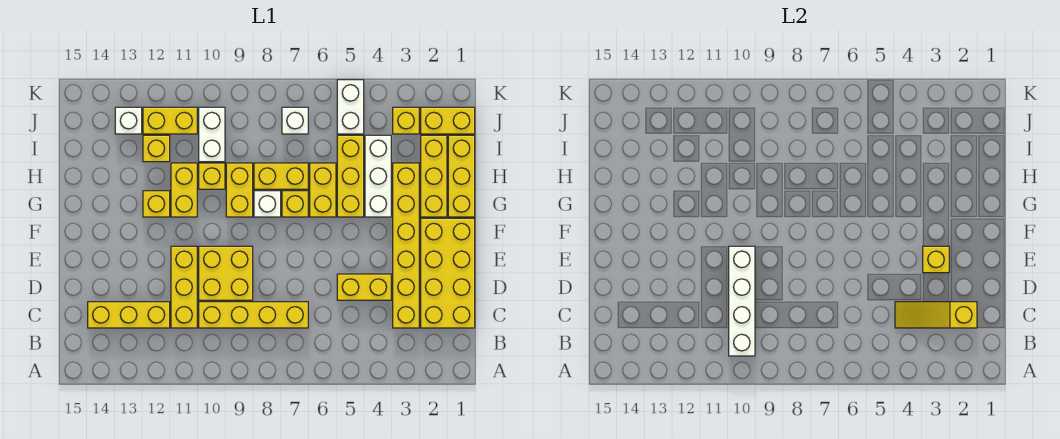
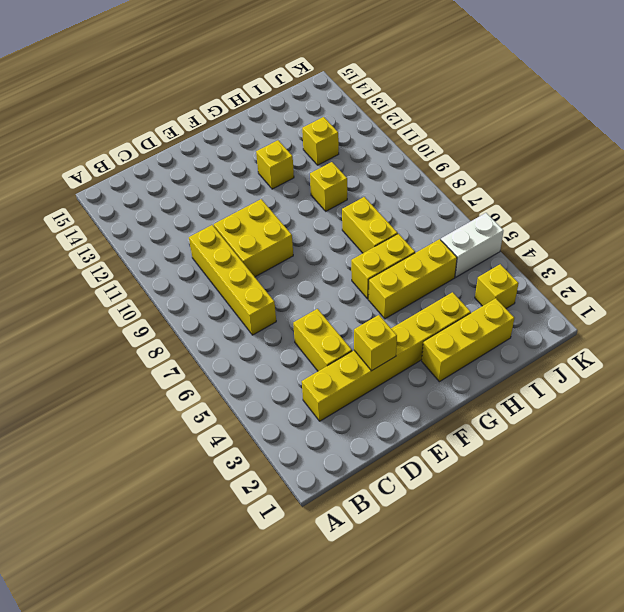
none -> yellow 2x4 brick [421,218,475,328]
none -> yellow 1x3 brick [171,246,197,328]
none -> yellow 1x3 brick [88,302,170,328]
none -> yellow 1x3 brick [448,135,475,217]

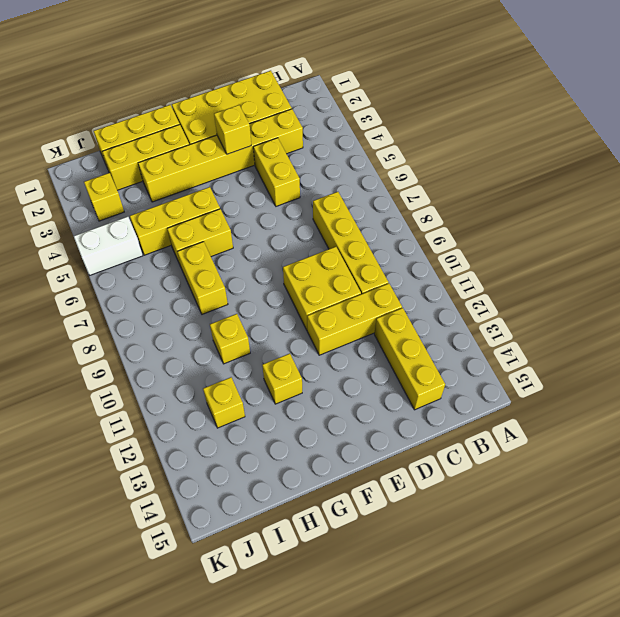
none -> white 1x3 brick [365,135,391,217]
none -> yellow 1x1 brick [282,191,308,217]
none -> white 1x1 brick [254,191,281,217]
none -> yellow 1x2 brick [226,163,253,217]

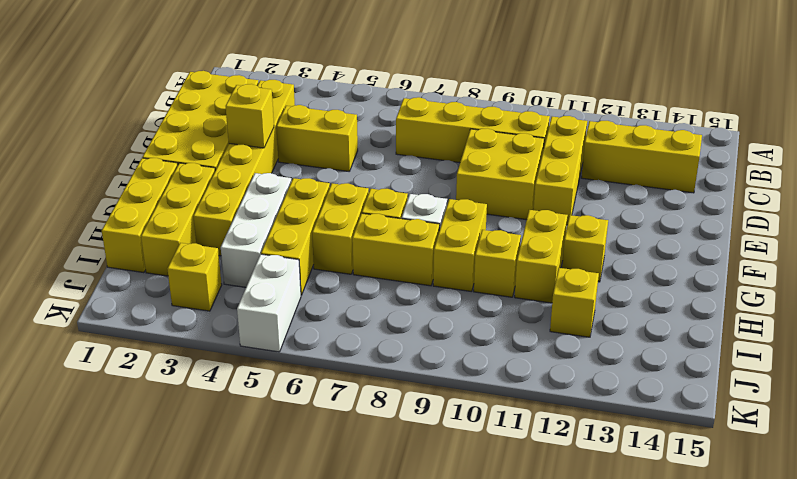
none -> white 1x2 brick [199,107,225,162]
none -> yellow 1x2 brick [421,107,475,134]
none -> white 1x1 brick [282,107,308,134]
none -> yellow 1x2 brick [143,107,197,134]

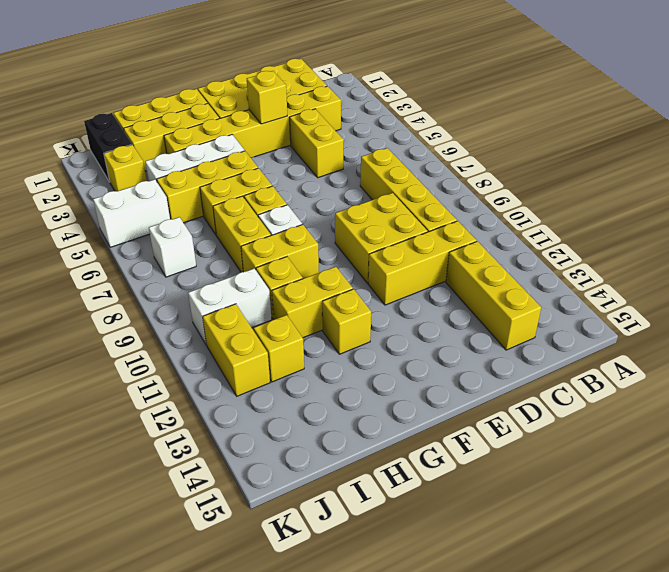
black 1x2 brick [84,113,132,181] -> yellow 1x2 brick [421,107,475,134]
none -> white 1x1 brick [115,107,142,134]
none -> white 1x4 brick [729,246,755,356]
none -> yellow 1x3 slope [895,302,977,328]

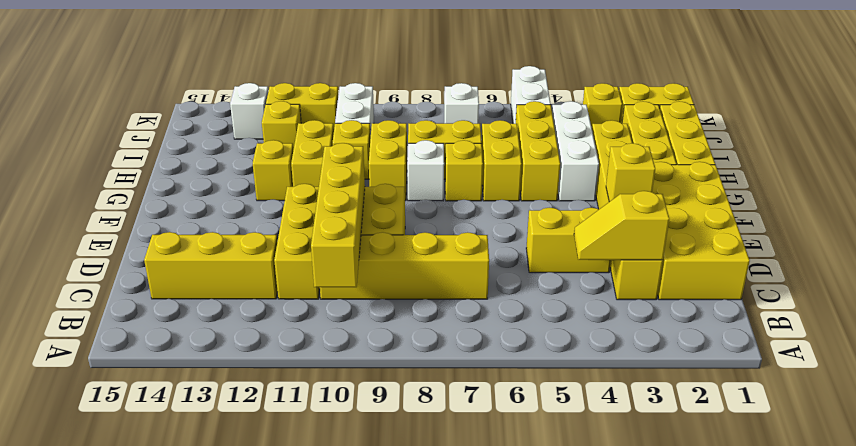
yellow 1x4 brick [311,143,365,287] -> white 1x4 brick [729,246,755,356]
yellow 1x2 slope [574,191,669,260] -> yellow 1x3 slope [895,302,977,328]

